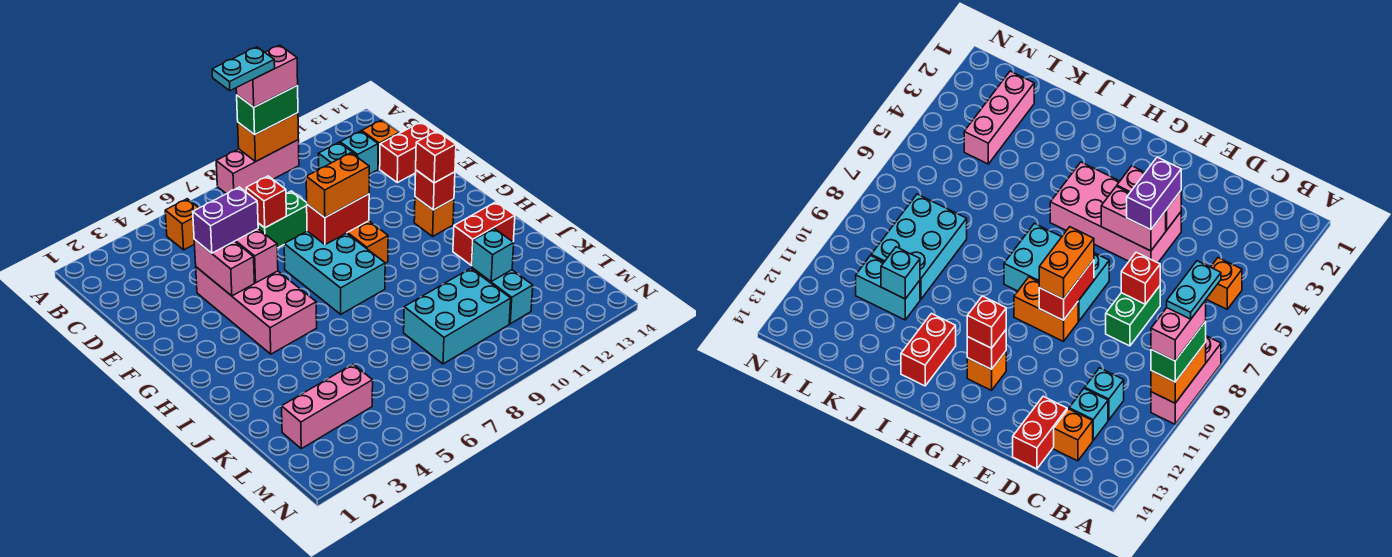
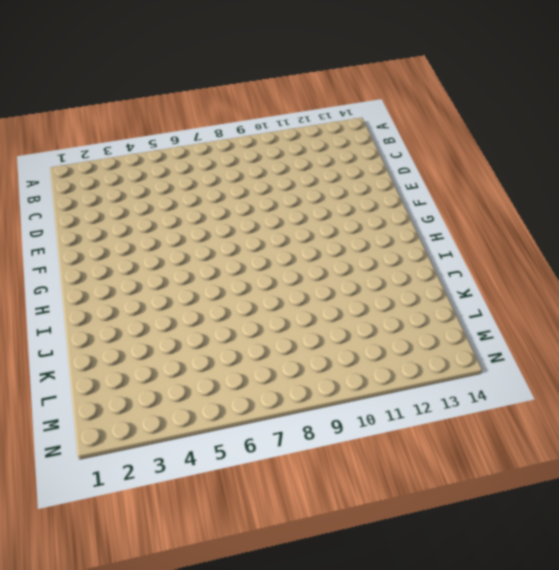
none -> pink 1x3 brick [216,140,299,194]
none -> orange 1x1 brick [165,199,198,250]
none -> cyan 1x1 brick [318,143,357,169]

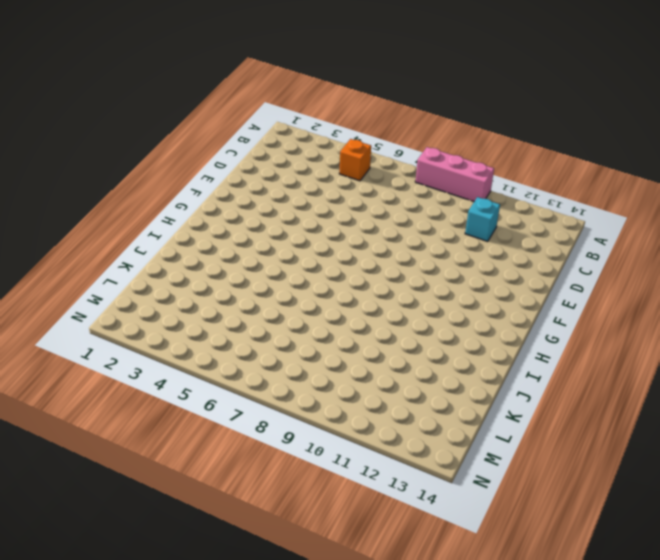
none -> cyan 1x1 brick [340,131,378,174]
none -> orange 1x1 brick [362,120,399,169]
none -> green 1x2 brick [258,191,307,248]

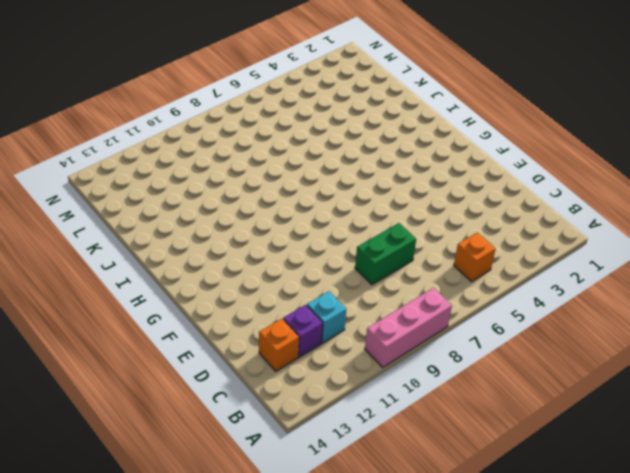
purple 1x1 brick [283,305,323,357] -> cyan 1x1 brick [340,131,378,174]
none -> red 1x2 brick [380,122,435,183]
none -> pink 2x4 brick [196,267,317,354]
none -> cyan 2x3 brick [284,231,385,314]

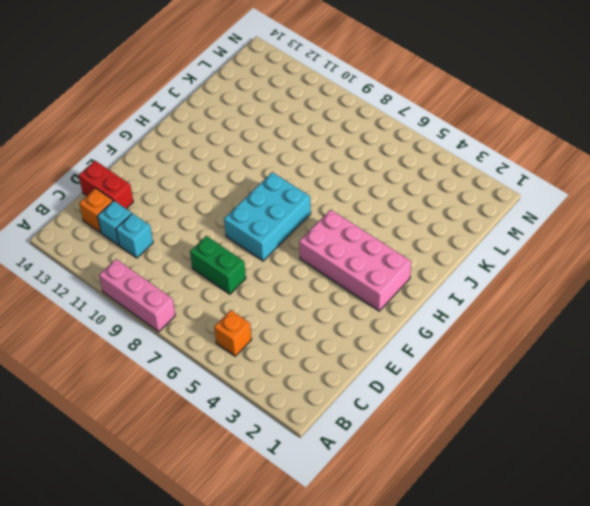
pink 2x4 brick [299,210,411,311] -> pink 2x4 brick turned to [196,267,317,354]
none -> orange 1x2 brick [347,221,388,263]
none -> orange 1x1 brick [414,197,454,236]
none -> red 1x2 brick [453,202,515,265]

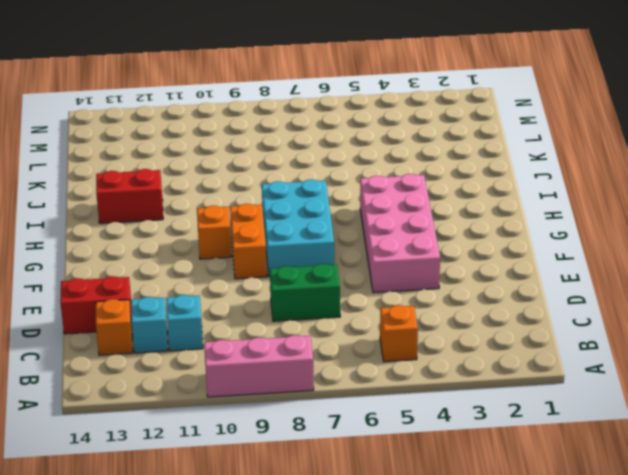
orange 1x1 brick [197,206,232,259] -> orange 1x1 brick moved to [414,197,454,236]
none -> cyan 2x3 brick [404,268,511,364]
none -> cyan 1x2 brick [472,268,533,324]
none -> pink 1x3 brick [282,364,373,449]

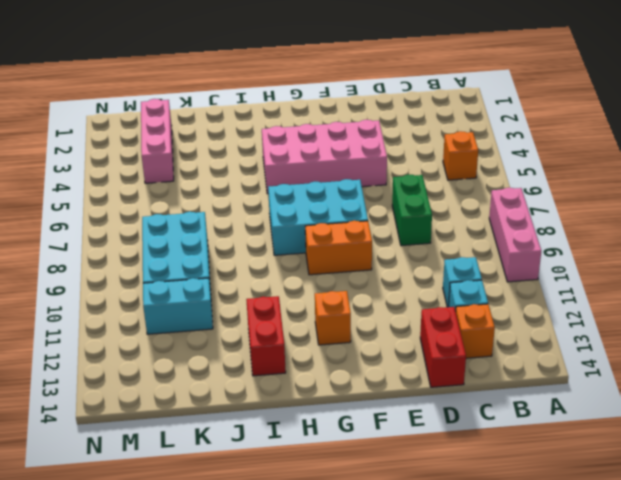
none -> orange 1x2 brick [238,113,298,162]
none -> red 1x1 brick [246,176,286,228]
none -> pink 1x2 brick [194,240,254,296]

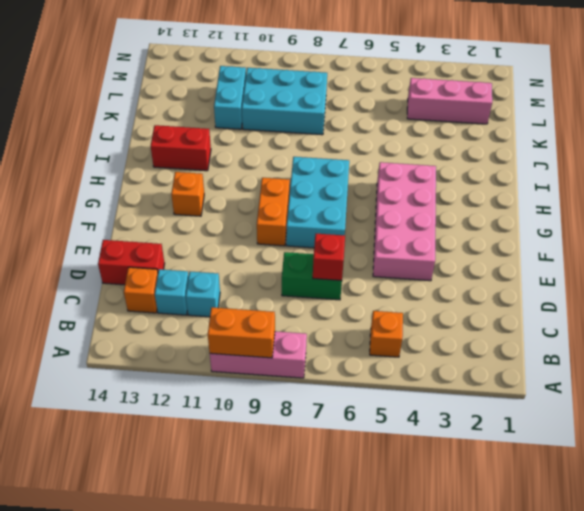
none -> pink 1x2 brick [194,240,254,296]
none -> pink 1x2 brick [235,229,278,283]
none -> red 1x2 brick [307,194,369,245]

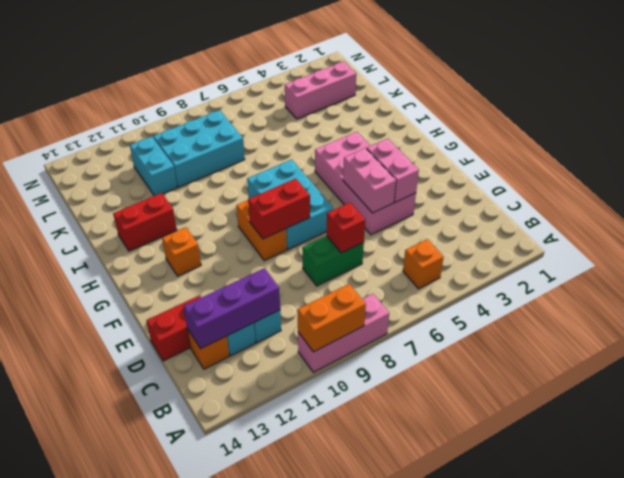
purple 1x3 brick [183,268,280,349] -> none
none -> red 1x1 brick [415,170,455,210]
none -> cyan 1x1 brick [472,229,514,281]
none -> green 1x2 brick [237,85,298,135]

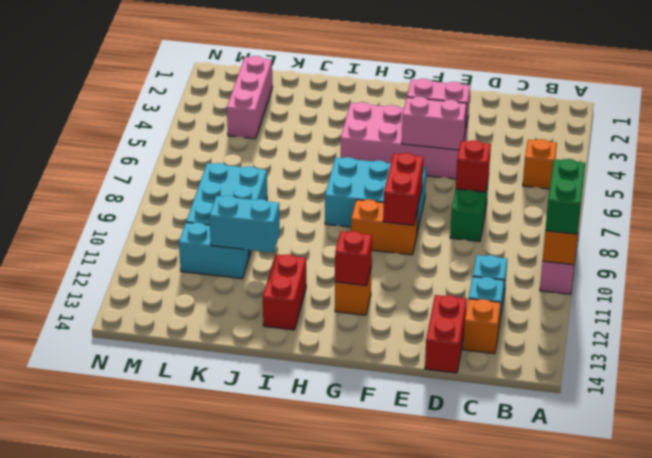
cyan 1x2 brick [209,196,280,253] -> cyan 1x1 brick [472,229,514,281]
none -> purple 1x2 brick [193,187,258,253]
none -> orange 1x2 brick [306,153,369,217]
none -> red 1x1 brick [416,131,456,183]

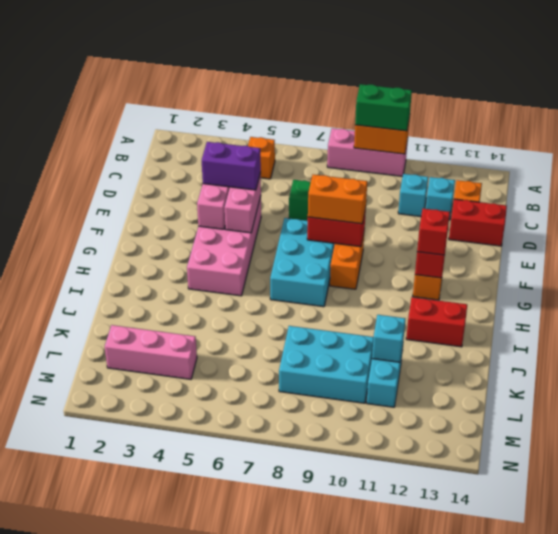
none -> red 1x1 brick [246,176,286,228]
none -> pink 1x2 brick [236,45,298,107]
none -> cyan 1x2 plate [212,47,275,91]

